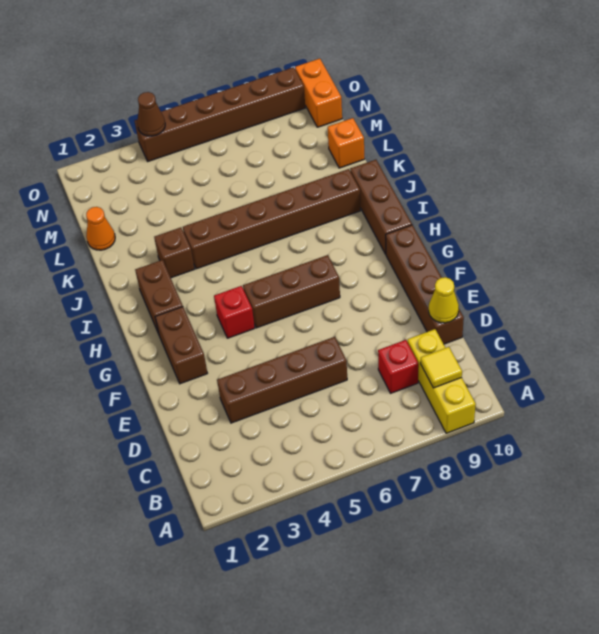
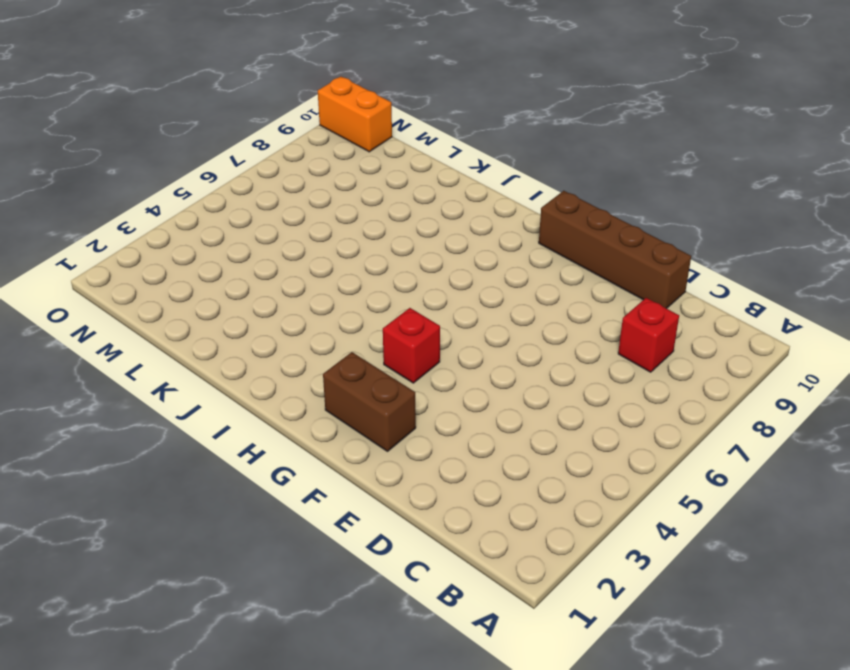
none -> yellow 1x3 brick [407,329,476,433]
none -> brown 1x4 brick [217,337,347,423]
none -> brown 1x3 brick [243,255,340,328]

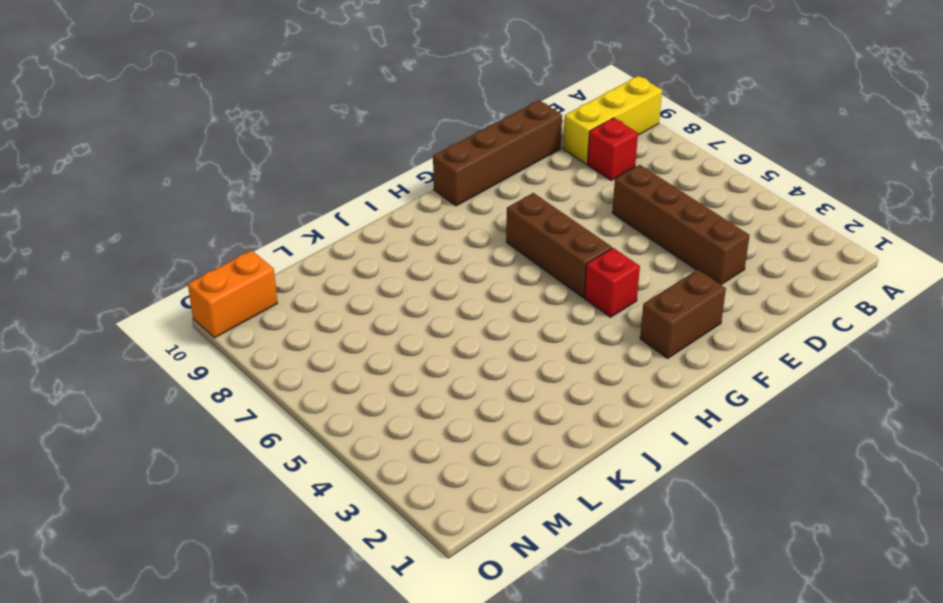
none -> brown 1x2 brick [135,260,183,334]
none -> brown 1x3 brick [350,160,412,254]
none -> brown 1x1 brick [154,227,194,278]

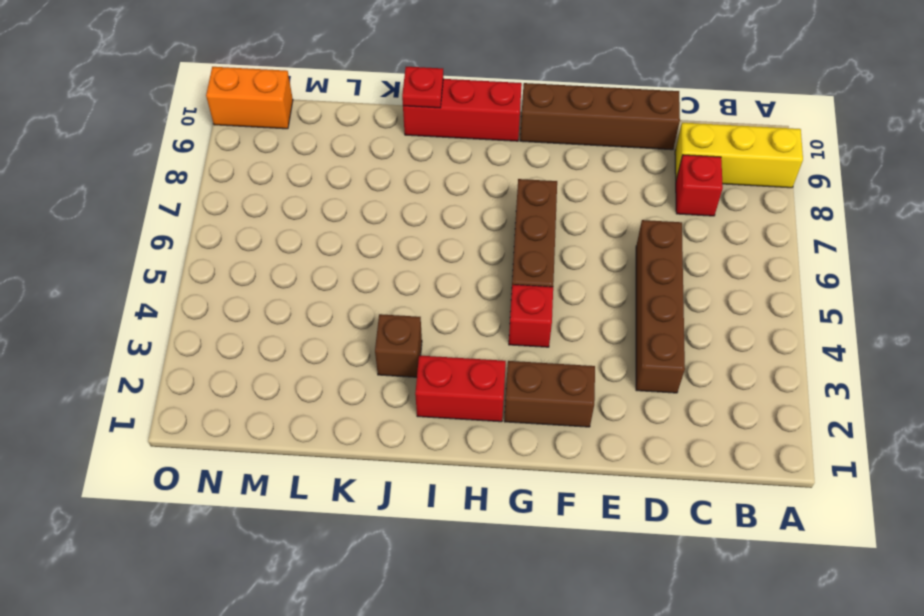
red 1x2 brick [415,356,506,422] -> brown 1x2 brick [135,260,183,334]
red 1x3 brick [403,79,522,141] -> brown 1x3 brick [350,160,412,254]
red 1x1 plate [402,67,443,108] -> none
none -> brown 1x6 brick [183,169,361,269]
none -> orange 1x1 cone [86,207,115,250]
none -> orange 1x1 brick [328,118,365,168]

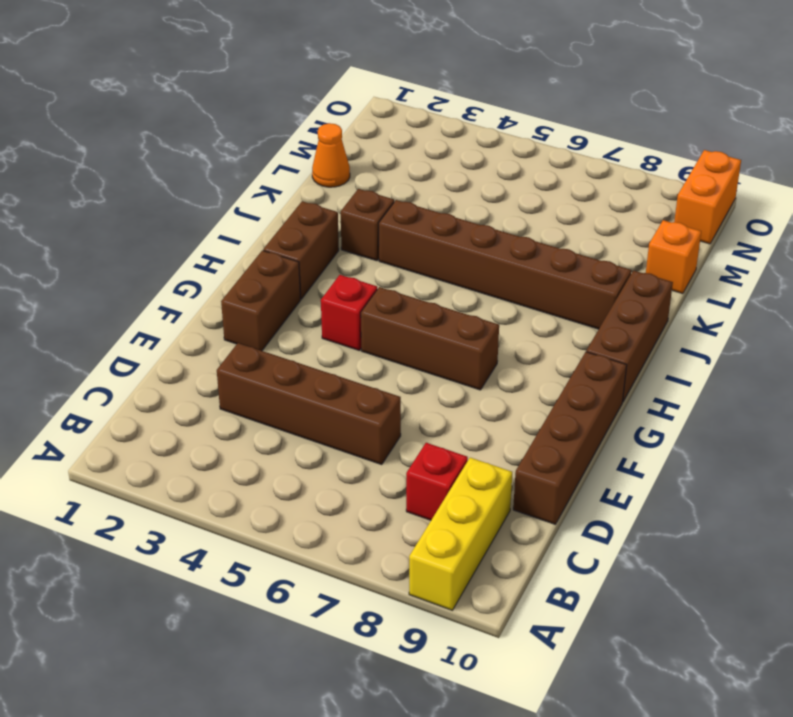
none -> brown 1x6 brick [135,67,305,161]
none -> yellow 1x1 tile [421,347,462,388]
none -> yellow 1x1 cone [429,277,459,323]

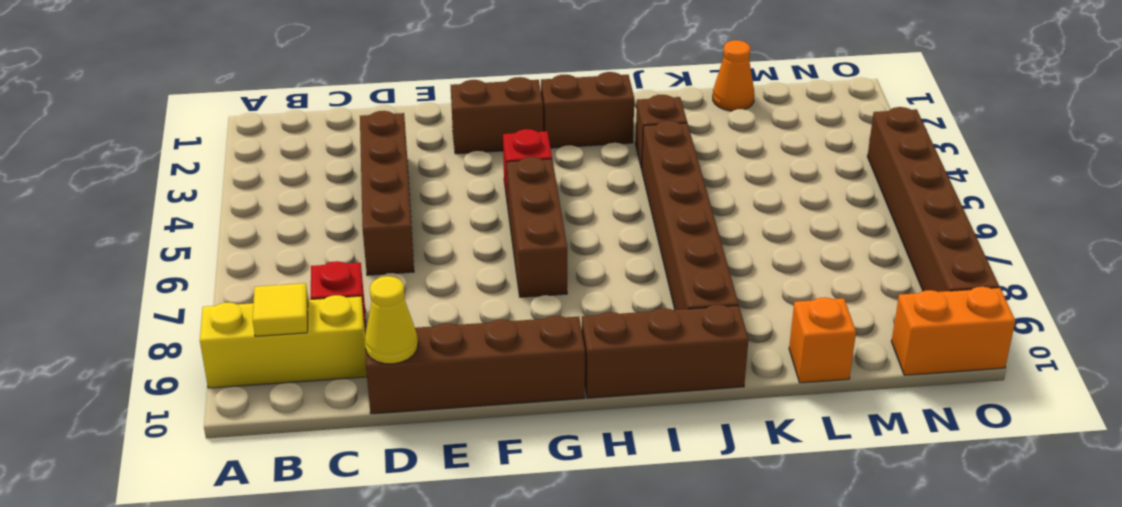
none -> brown 1x1 cone [137,92,165,136]

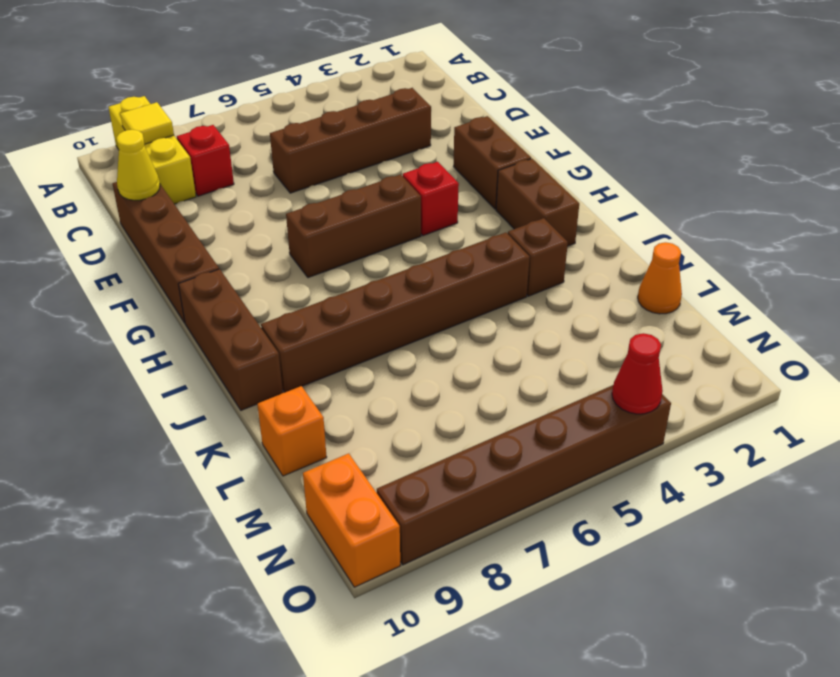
red 1x1 cone [612,333,663,414] -> brown 1x1 cone [137,92,165,136]

